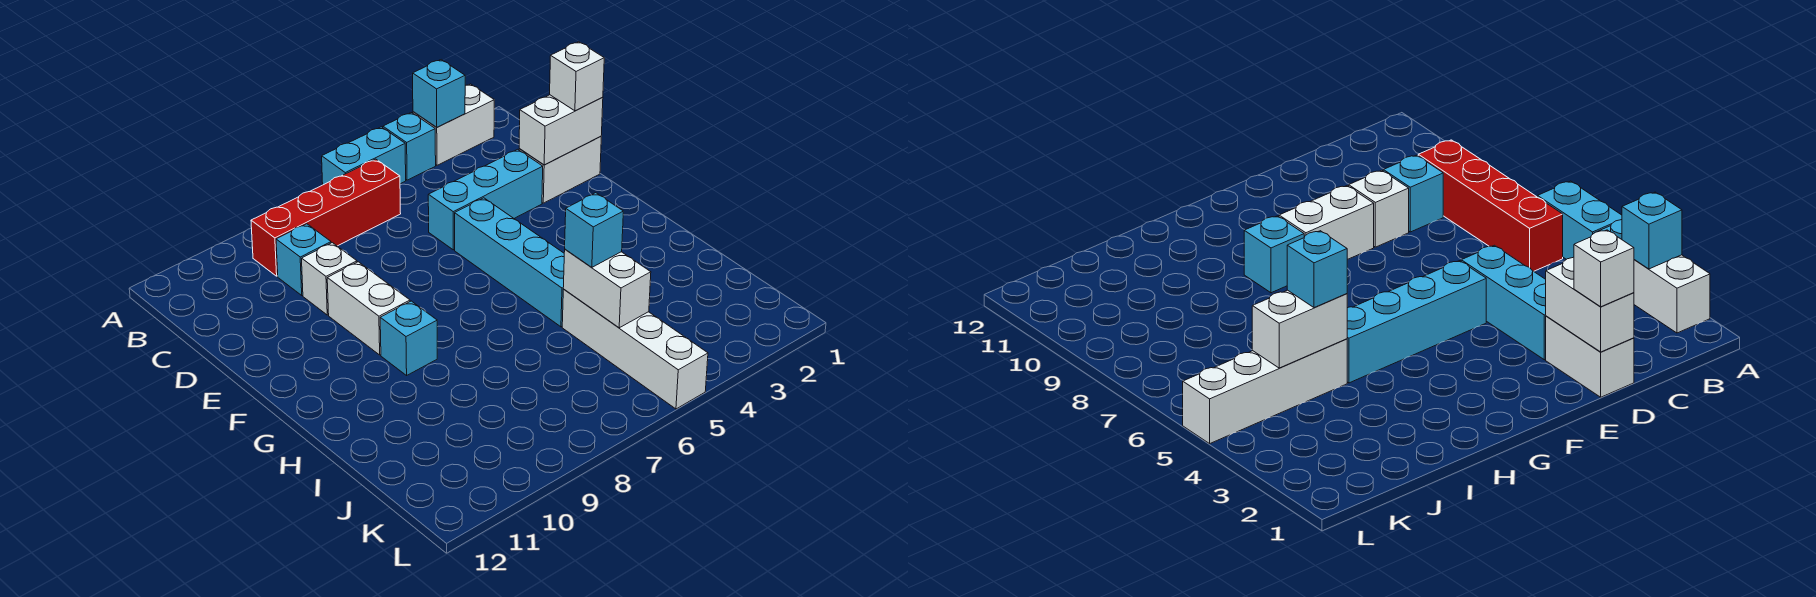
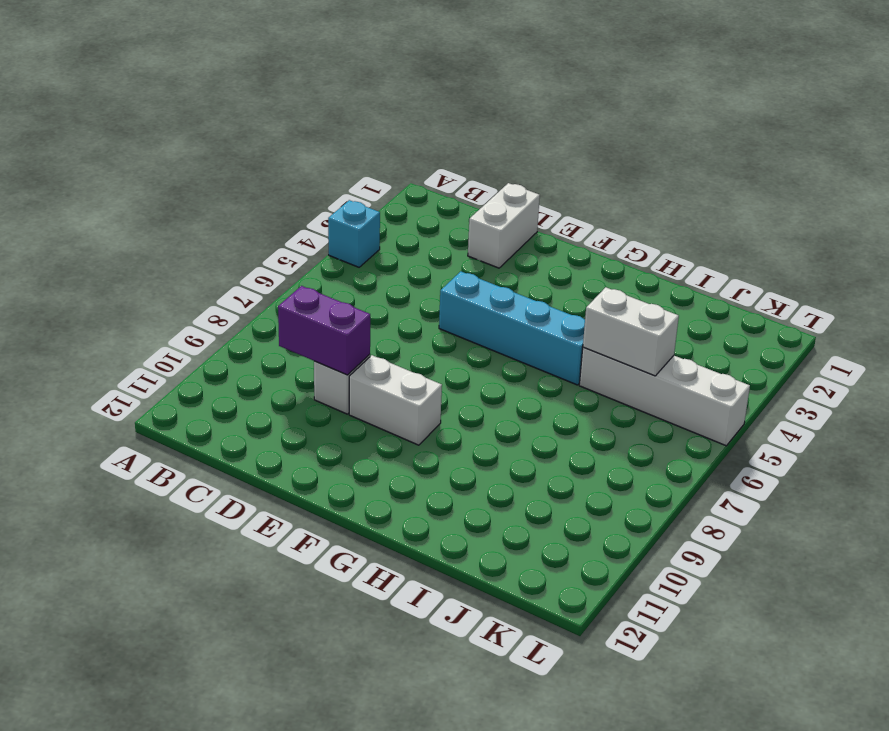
purple 1x2 brick [278,286,370,375] -> none
none -> white 1x2 brick [413,84,494,165]
none -> cyan 1x2 brick [322,127,406,185]
none -> red 1x4 brick [251,159,401,276]

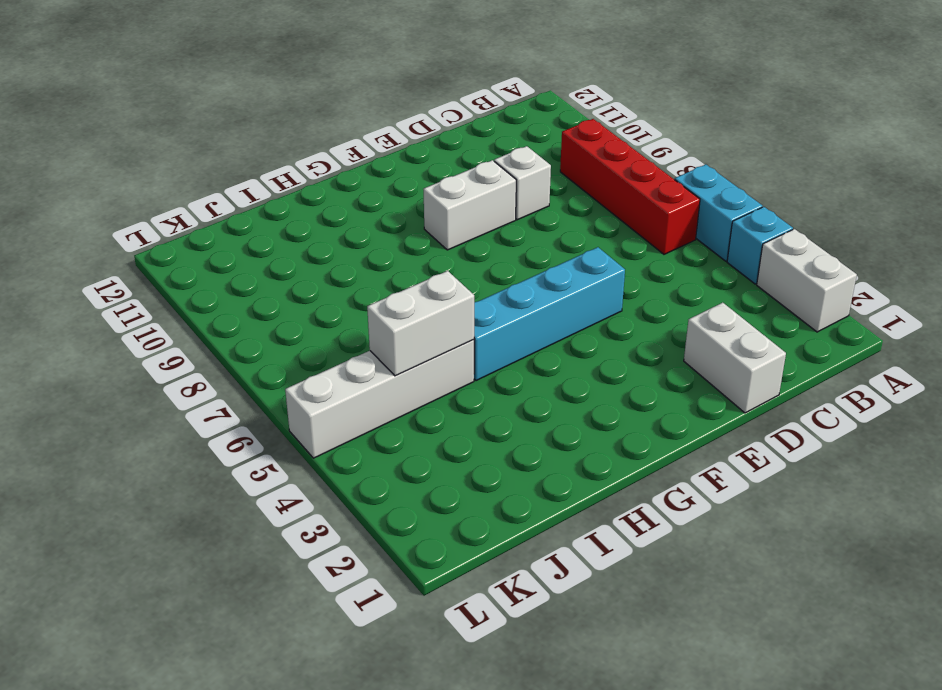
none -> cyan 1x1 brick [276,224,331,295]
none -> cyan 1x3 brick [428,149,543,250]
none -> cyan 1x1 brick [380,301,437,375]

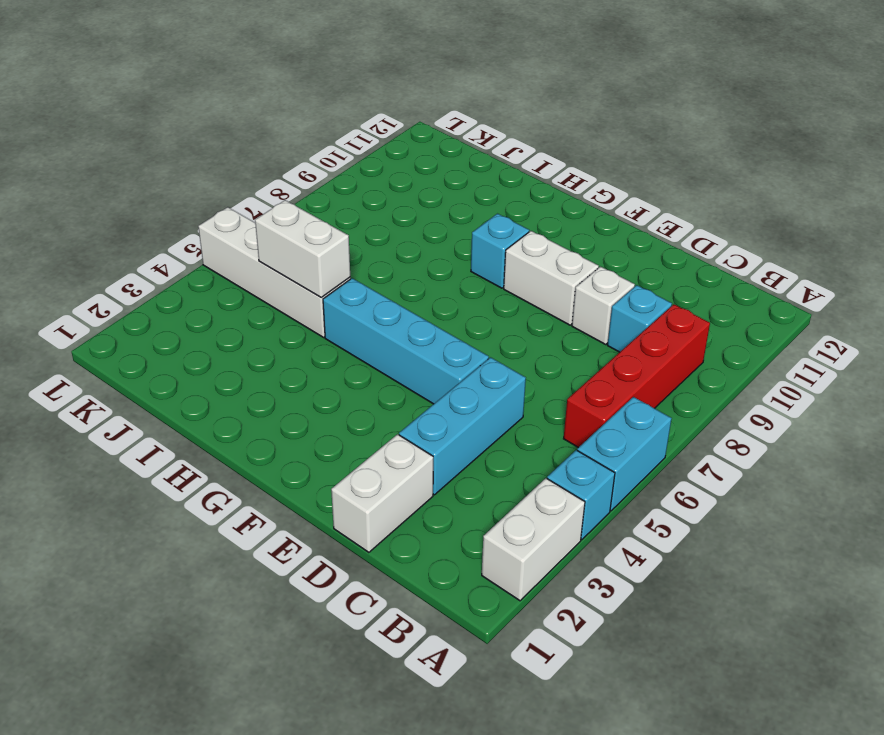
none -> cyan 1x1 brick [413,60,465,127]
none -> white 1x2 brick [519,95,603,165]
none -> white 1x1 brick [550,42,604,111]

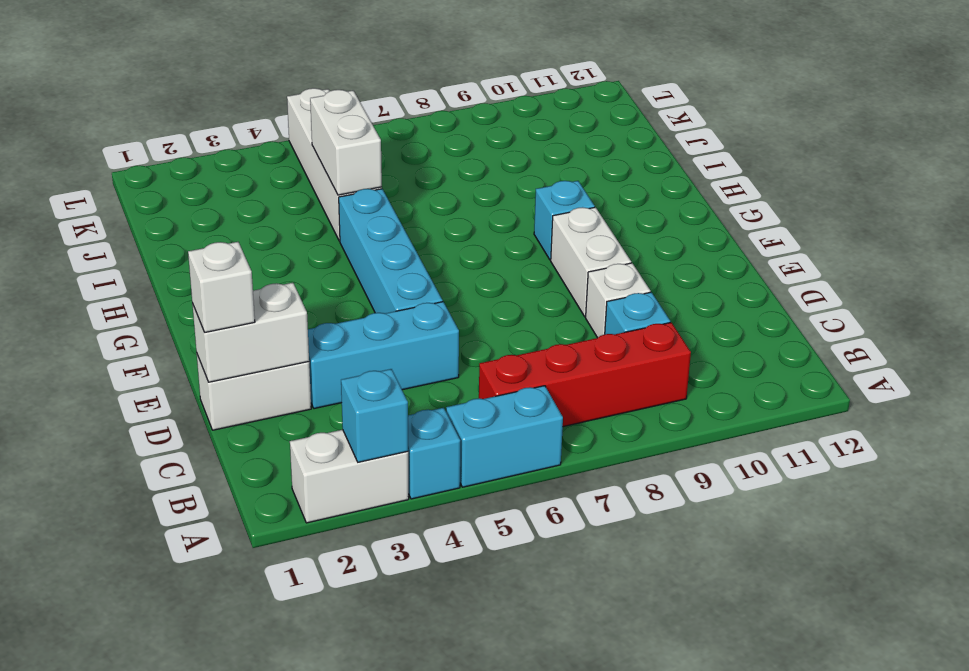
none -> cyan 1x1 brick [565,193,623,267]

